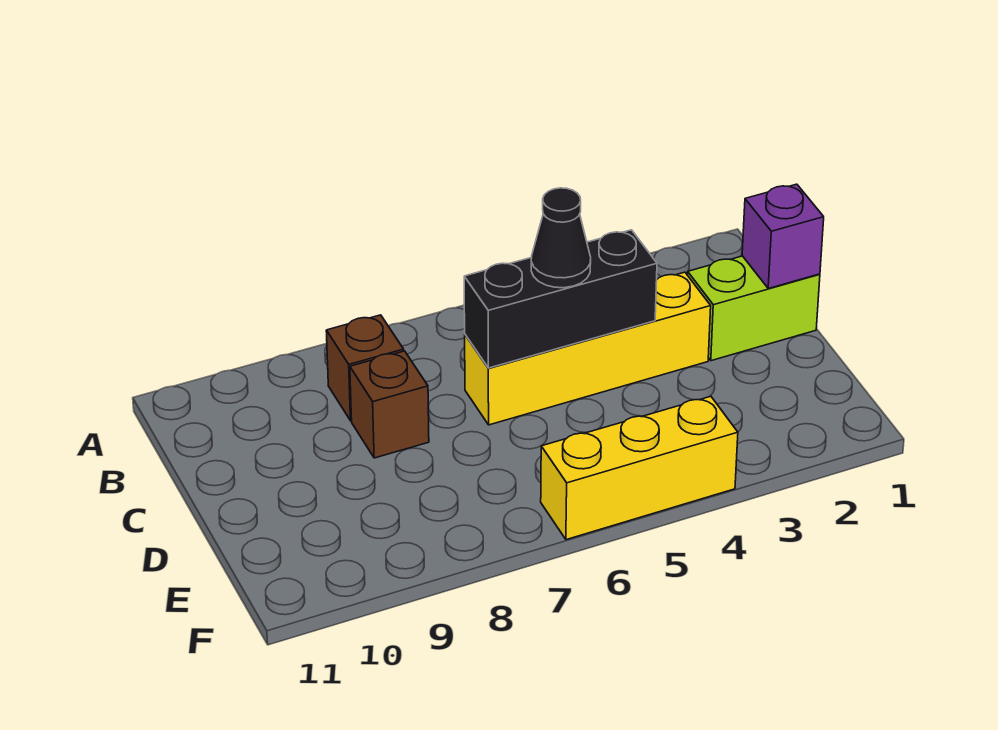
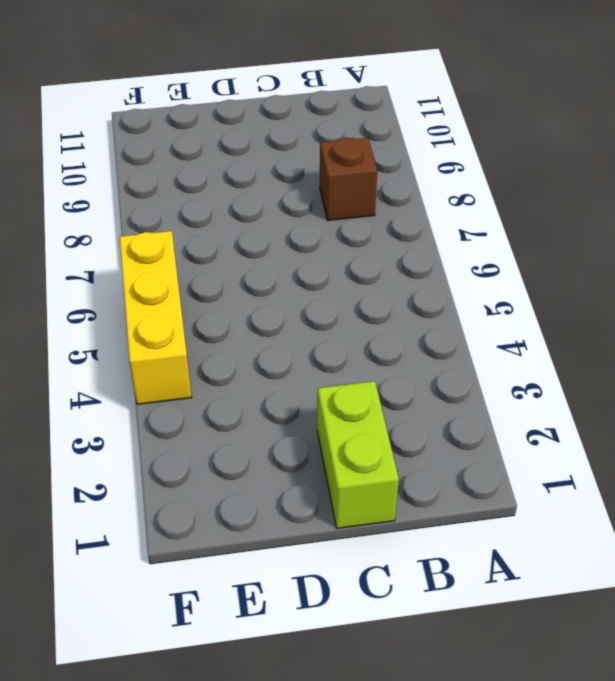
none -> yellow 1x4 brick [465,272,711,425]
none -> brown 1x1 brick [350,351,429,458]

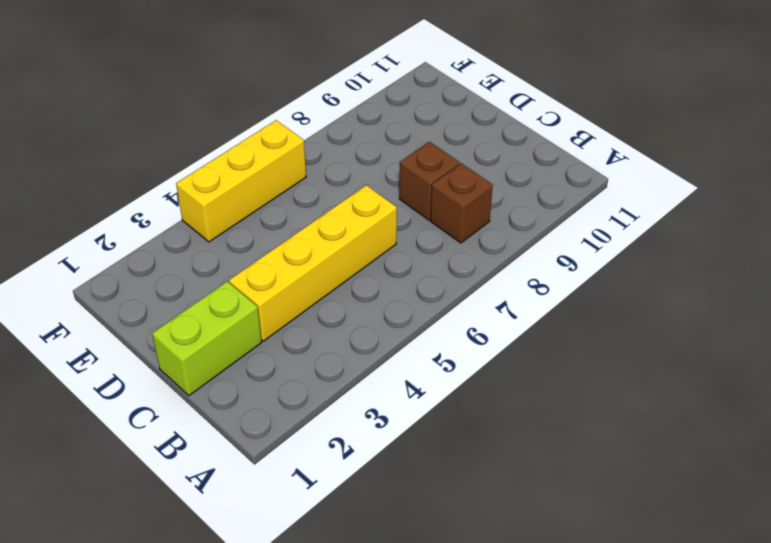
none -> purple 1x1 brick [742,184,824,288]
none -> black 1x3 brick [464,230,657,368]

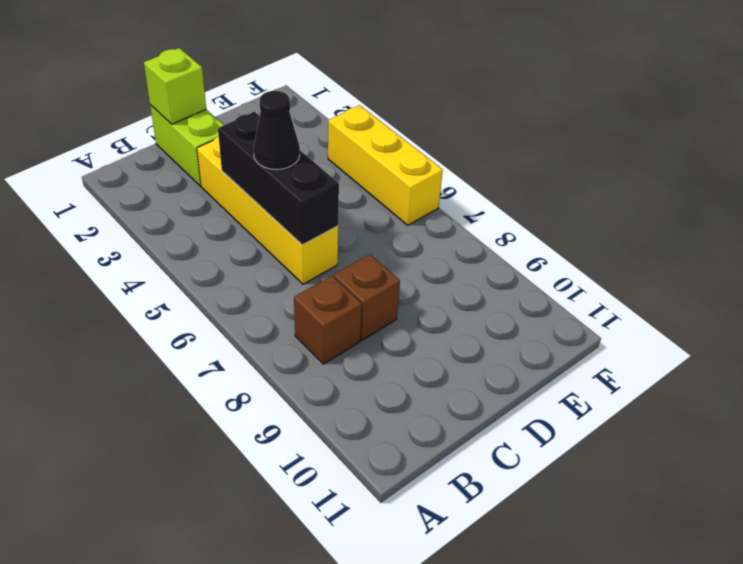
lime 1x1 brick [144,48,206,124] -> purple 1x1 brick [742,184,824,288]

